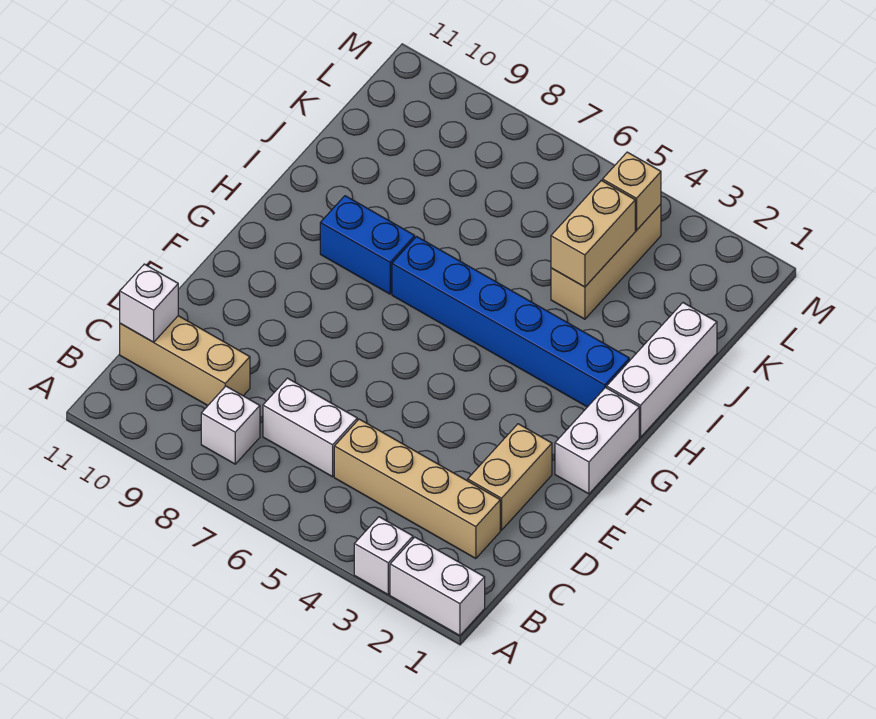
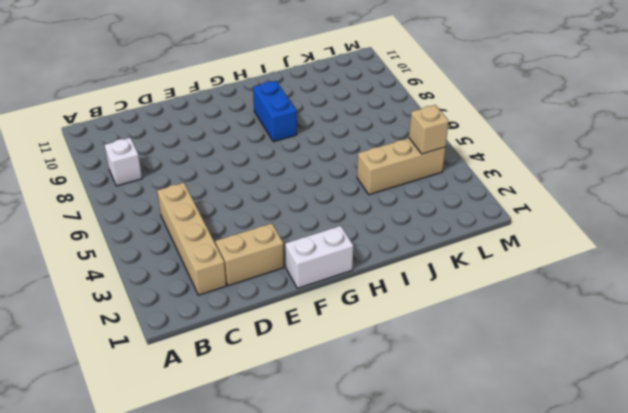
none -> white 1x2 brick [390,537,485,636]
none -> white 1x1 brick [354,517,413,595]
none -> white 1x2 brick [263,378,357,477]

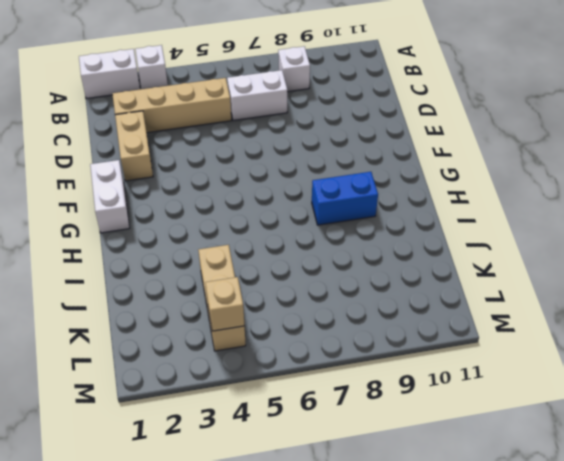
none -> tan 1x3 brick [120,316,250,405]
none -> white 1x3 brick [607,303,717,437]
none -> blue 1x6 brick [392,237,629,407]

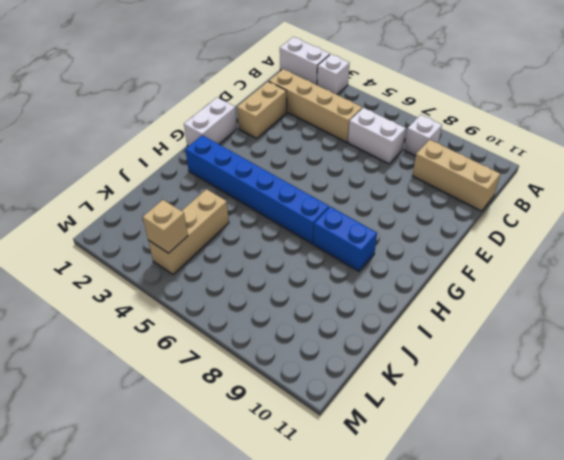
none -> white 1x3 brick [607,303,717,437]
none -> white 1x1 brick [120,264,178,342]
none -> tan 1x2 brick [551,180,635,287]

